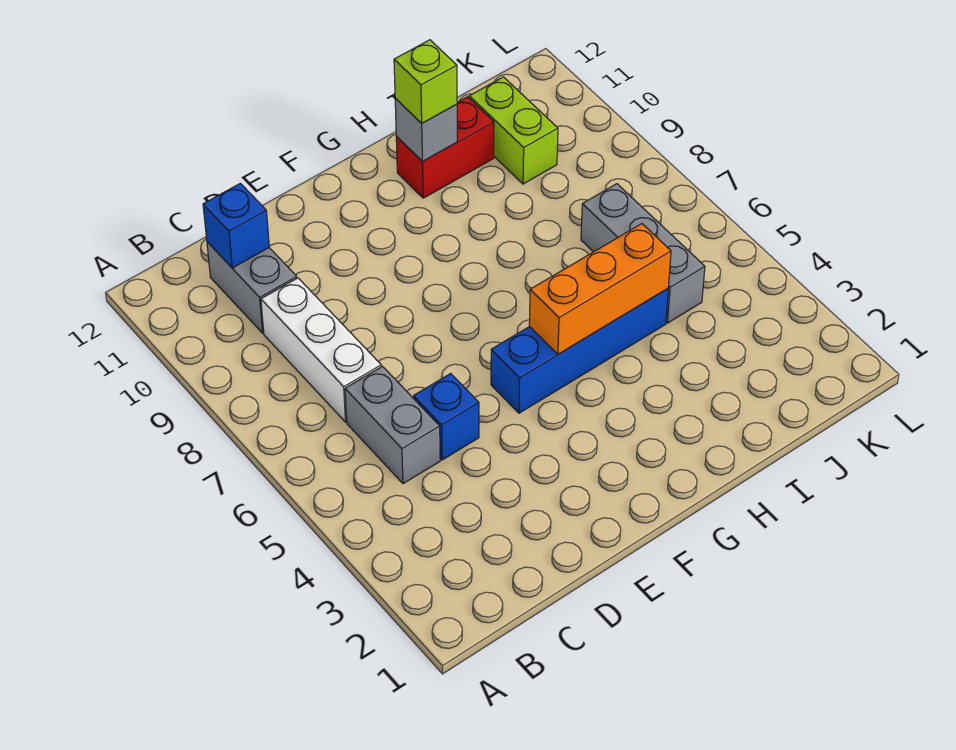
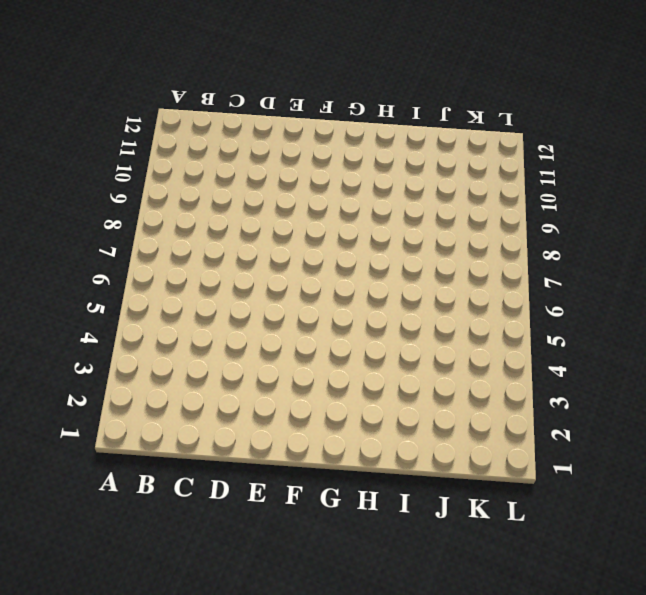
none -> grey 1x2 brick [345,366,440,484]
none -> white 1x3 brick [261,278,381,422]
none -> grey 1x2 brick [207,242,297,333]

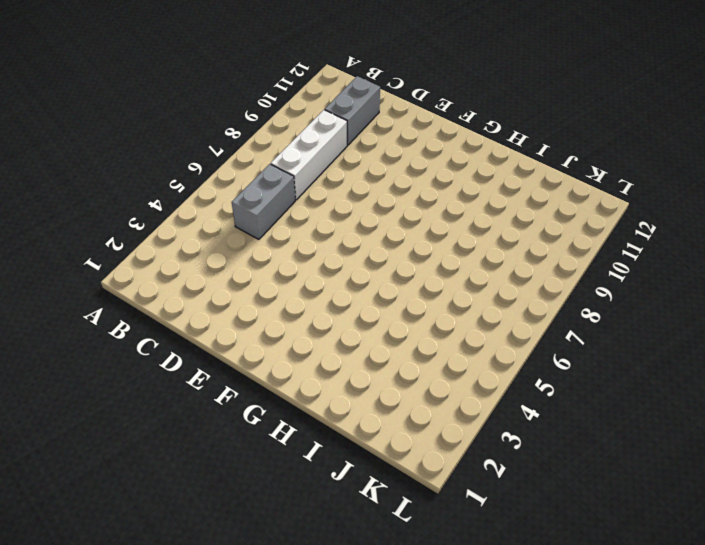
none -> blue 1x1 brick [414,373,479,460]
none -> blue 1x4 brick [491,289,668,413]
none -> red 1x2 brick [396,97,494,198]

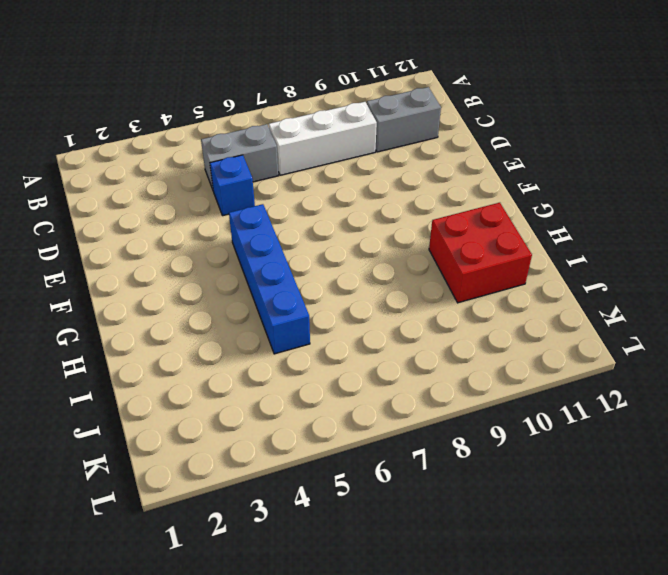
red 2x2 brick [429,203,532,303] -> red 1x2 brick [396,97,494,198]
none -> grey 1x3 brick [581,184,705,323]
none -> lime 1x2 brick [469,77,558,184]
none -> blue 1x1 brick [203,183,269,268]

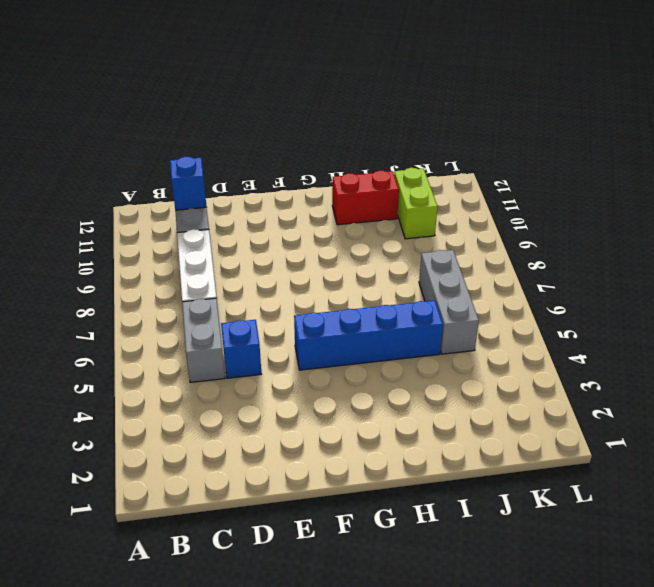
none -> orange 1x3 brick [529,224,671,354]
none -> grey 1x1 brick [395,98,457,162]
none -> lime 1x1 brick [394,40,457,123]

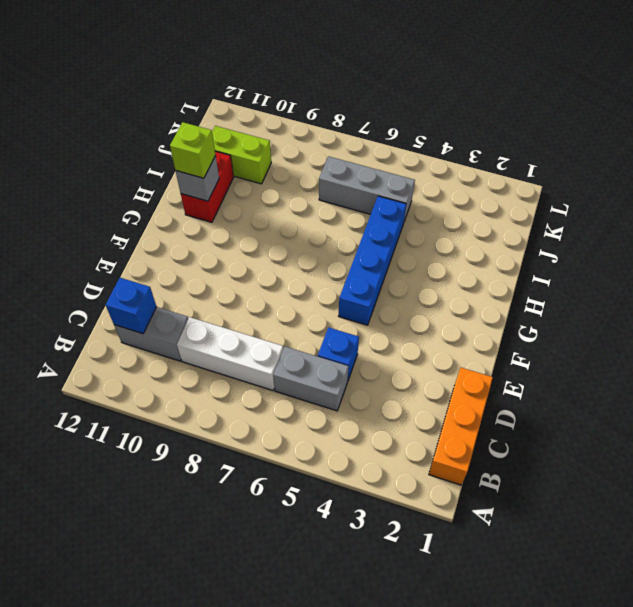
orange 1x3 brick [429,368,493,485] -> orange 1x3 brick moved to [529,224,671,354]

